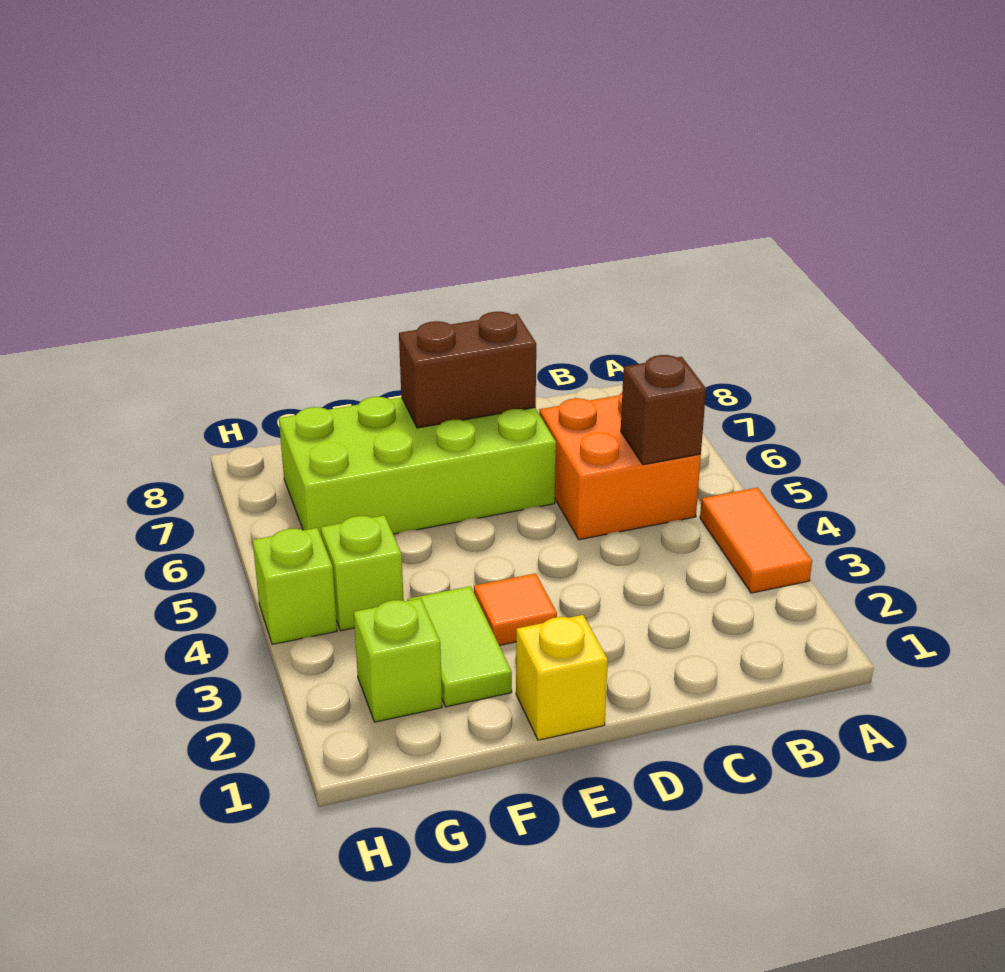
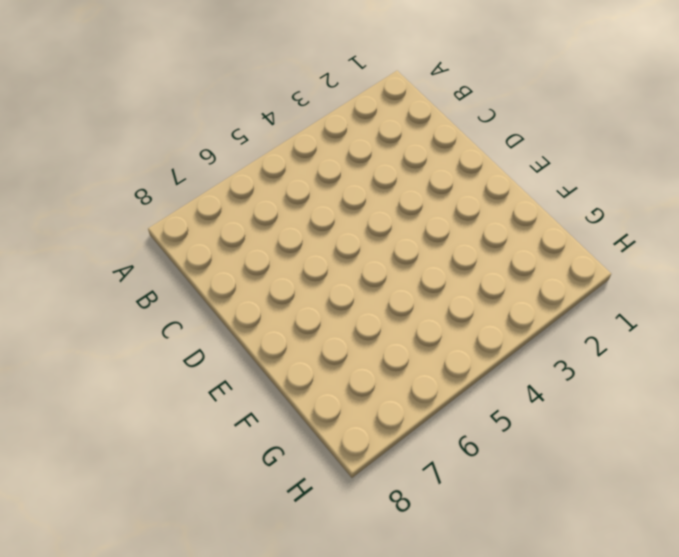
none -> orange 1x2 tile [700,488,812,593]
none -> orange 2x2 brick [539,393,701,540]

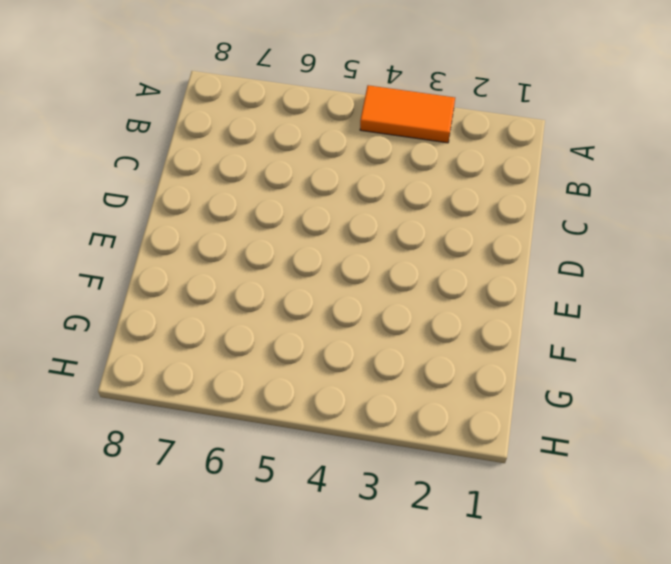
none -> orange 2x2 brick [539,393,701,540]
none -> lime 2x4 brick [279,397,556,538]

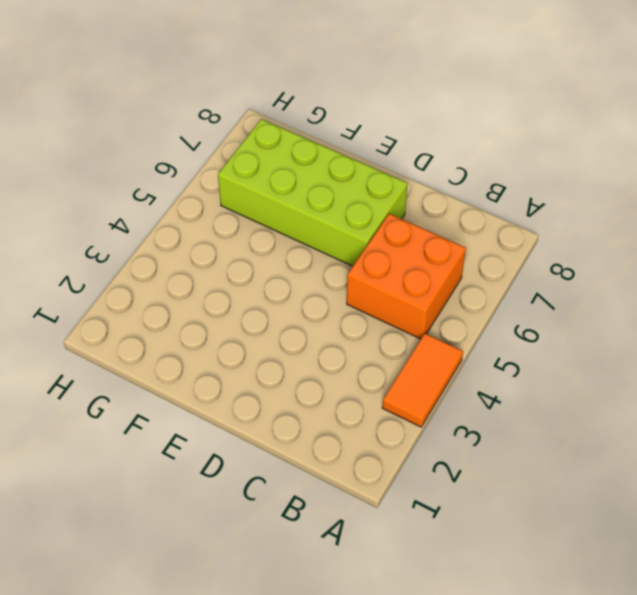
none -> yellow 1x1 brick [516,615,608,740]
none -> orange 1x1 tile [474,573,557,645]

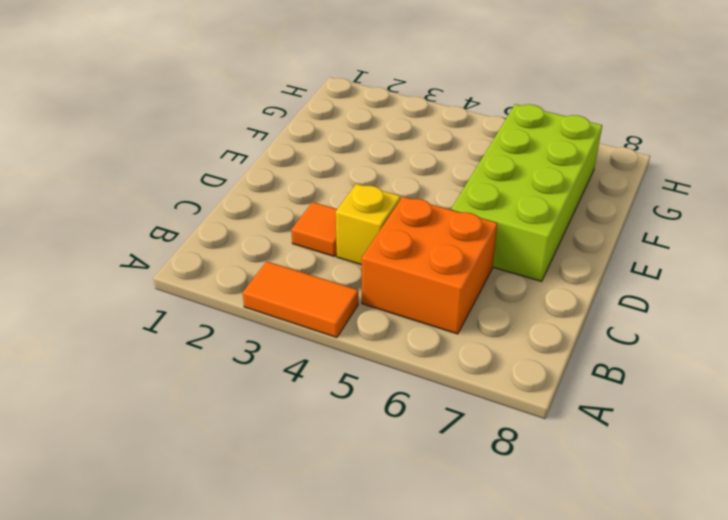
orange 1x1 tile [291,202,337,256] -> orange 1x1 tile moved to [474,573,557,645]
yellow 1x1 brick [336,184,400,265] -> yellow 1x1 brick moved to [516,615,608,740]
none -> lime 1x2 tile [408,586,512,707]
none -> lime 1x1 brick [354,598,442,722]

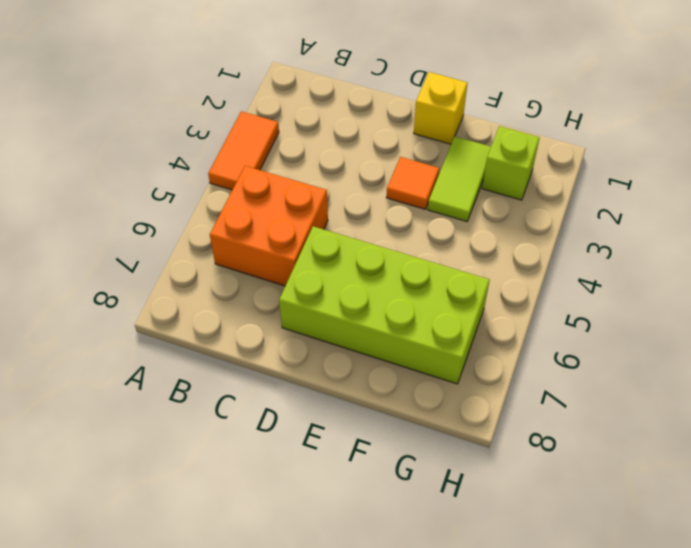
none -> lime 1x1 brick [321,515,404,631]
none -> lime 1x1 brick [253,528,337,644]

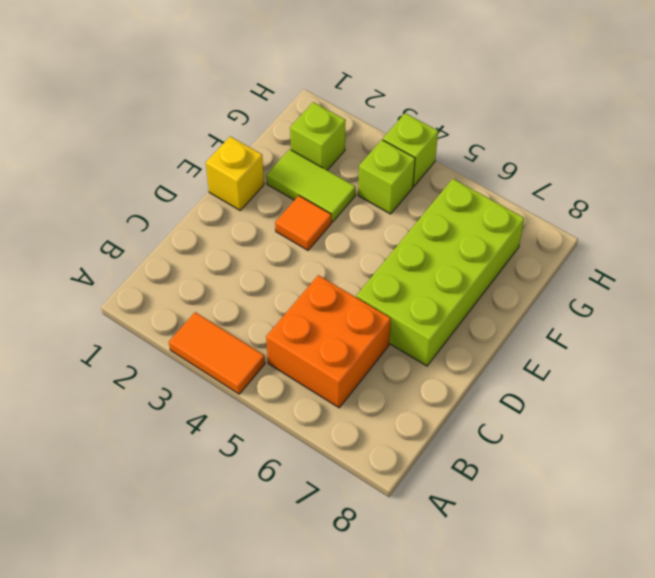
none -> brown 1x1 brick [621,355,706,465]
none -> brown 1x2 brick [399,312,536,428]

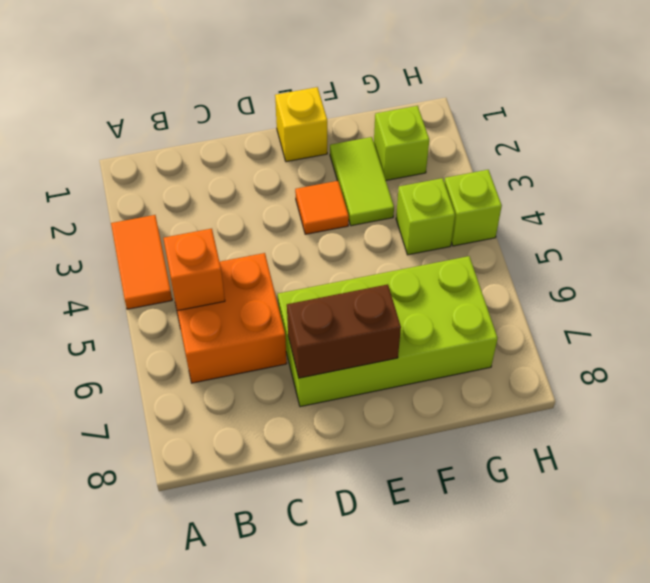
orange 1x1 brick [163,229,225,311] -> brown 1x1 brick [621,355,706,465]

